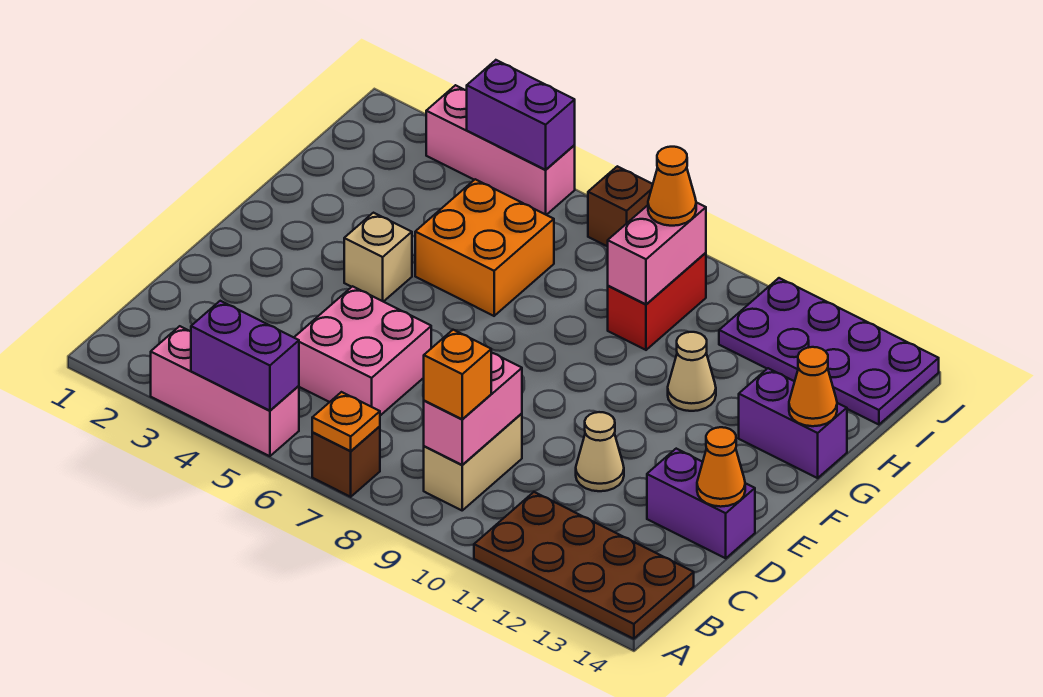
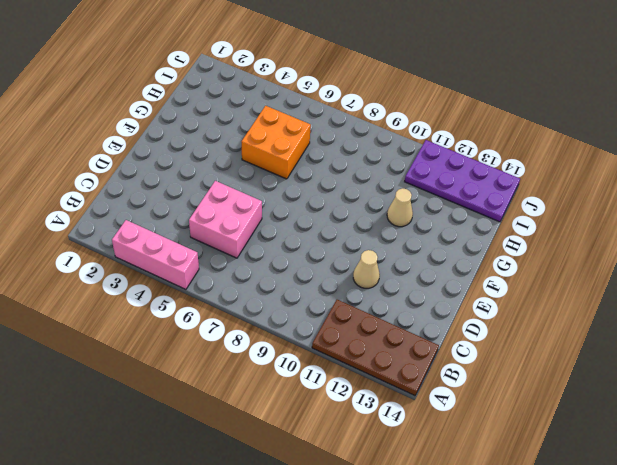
none -> brown 1x1 brick [312,426,380,497]
none -> tan 1x2 brick [424,413,522,510]
none -> purple 1x2 brick [647,449,755,558]

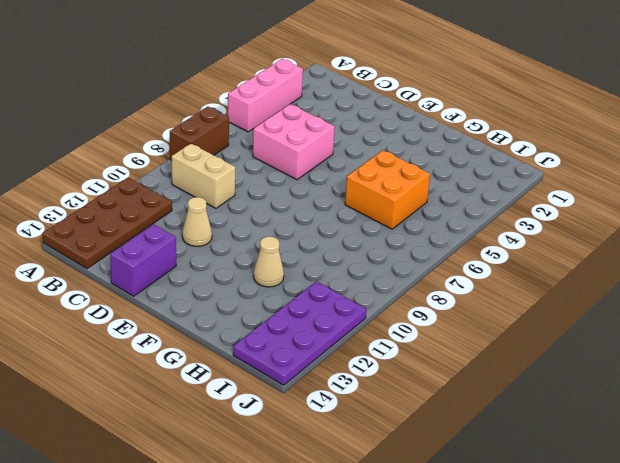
brown 1x2 brick [170,107,229,160] -> brown 1x1 brick [312,426,380,497]
none -> tan 1x1 brick [344,213,412,302]
none -> purple 1x2 brick [739,368,847,478]
none -> red 1x2 brick [608,253,706,350]

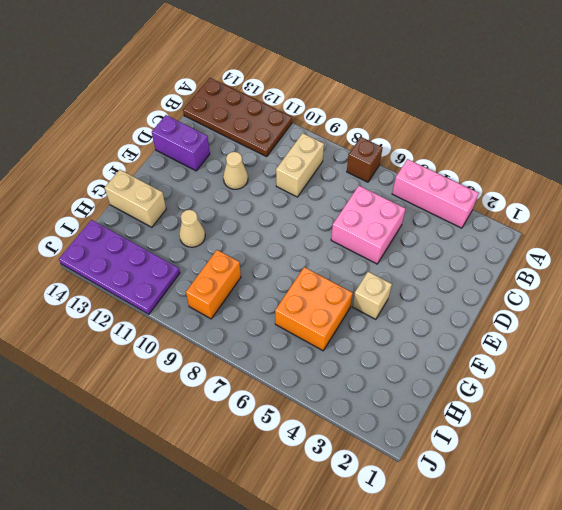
tan 1x2 brick [105,170,166,227] -> purple 1x2 brick [739,368,847,478]
orange 1x2 brick [186,250,241,319] -> red 1x2 brick [608,253,706,350]
none -> pink 1x3 brick [426,85,575,215]
none -> brown 1x1 brick [588,166,653,247]
none -> purple 1x2 brick [191,301,299,411]

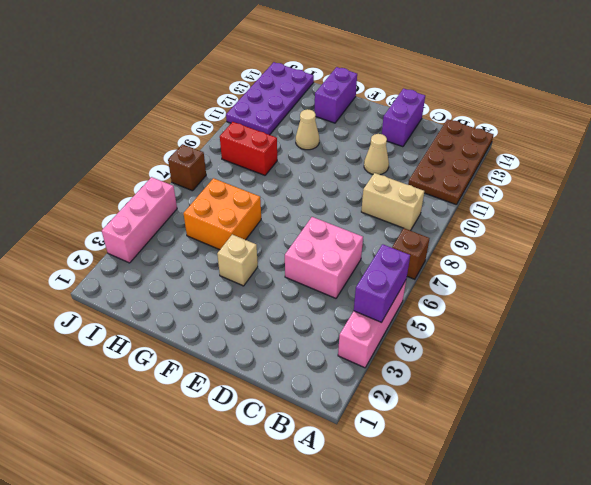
none -> orange 1x1 plate [312,392,380,451]
none -> pink 1x2 brick [424,352,522,465]
none -> orange 1x1 cone [697,427,745,507]

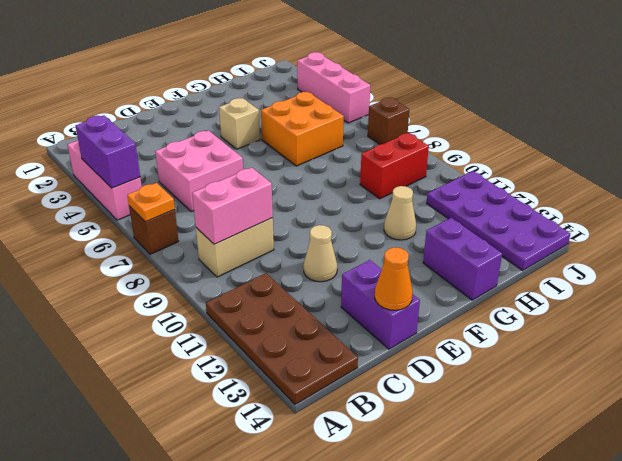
none -> orange 1x1 cone [789,347,837,426]
none -> pink 1x2 brick [608,202,706,304]
none -> purple 1x2 brick [467,60,575,170]

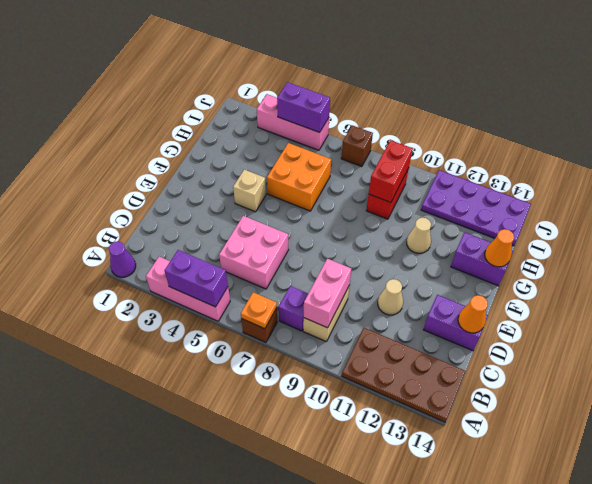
purple 1x1 cone [109,241,136,277] -> none
purple 1x1 brick [279,286,308,331] -> none
red 1x2 brick [369,140,413,203] -> pink 1x2 brick [608,202,706,304]
none -> orange 1x1 brick [424,330,491,419]
none -> orange 1x1 cone [648,147,696,226]

